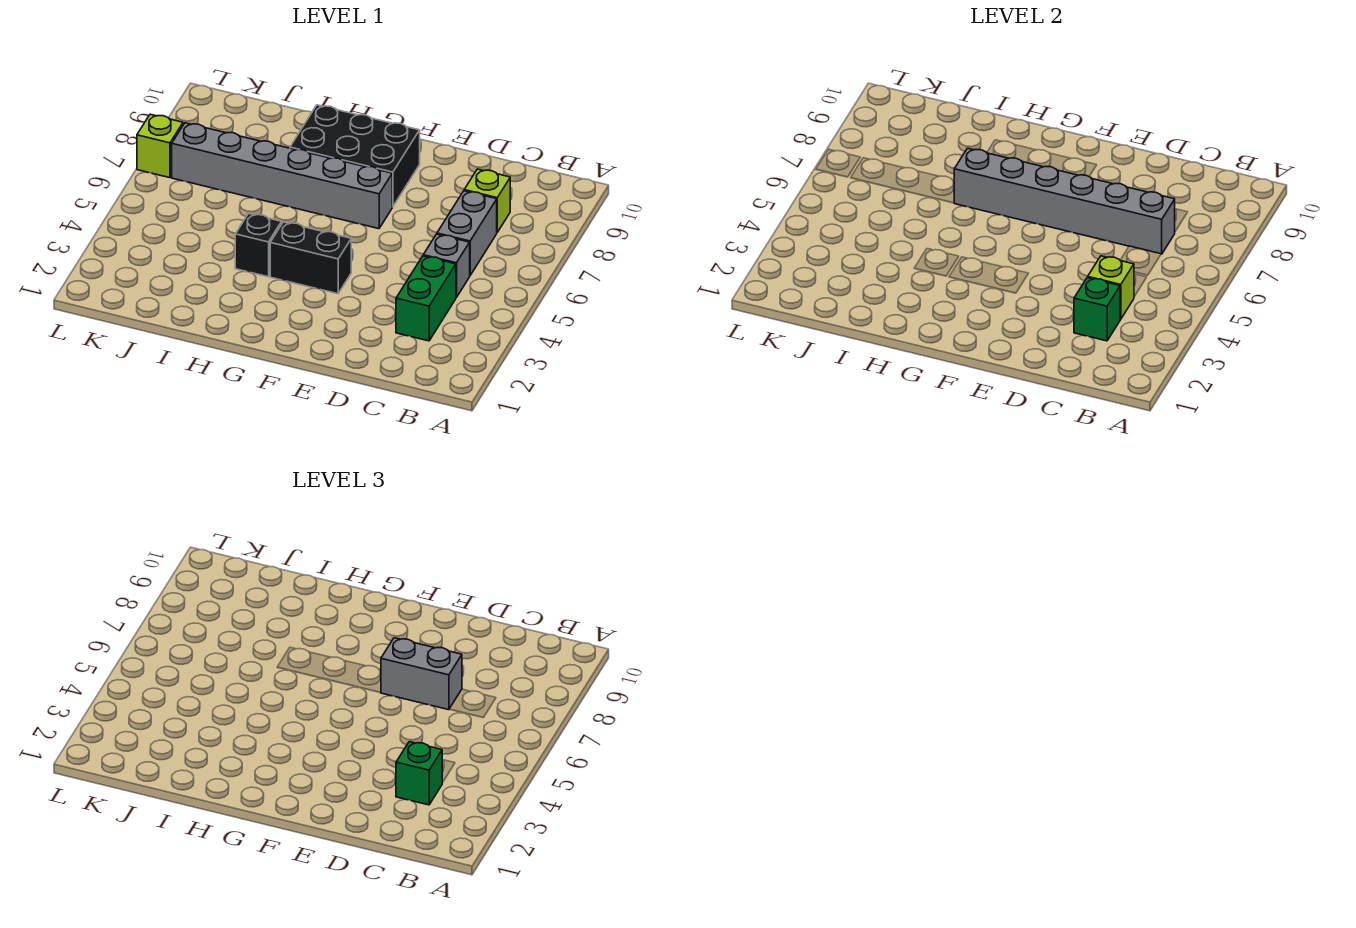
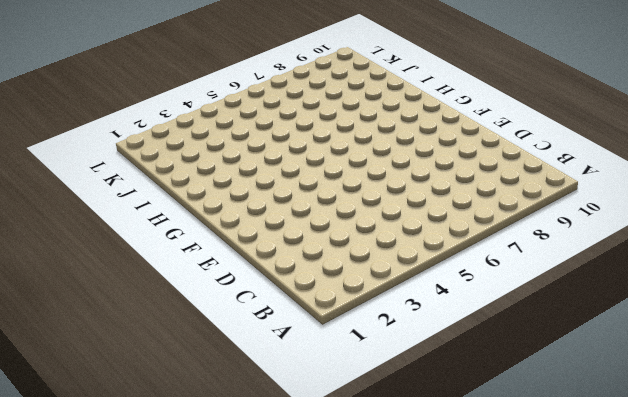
none -> green 1x2 brick [396,256,456,341]
none -> grey 1x1 brick [423,234,470,298]
none -> grey 1x2 brick [437,191,497,275]

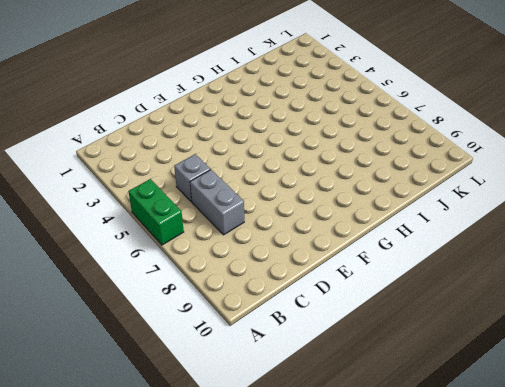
green 1x2 brick [128,179,184,245] -> green 1x2 brick moved to [396,256,456,341]
none -> lime 1x1 brick [464,169,510,232]
none -> black 1x2 brick [270,222,351,294]
none -> grey 1x6 brick [172,123,392,229]

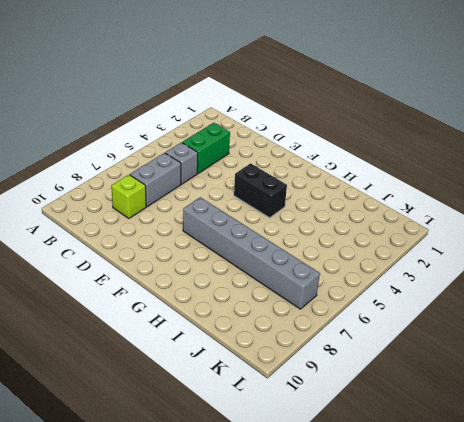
none -> black 2x3 brick [290,105,420,207]
none -> black 1x1 brick [235,213,282,277]
none -> lime 1x1 brick [137,114,183,178]

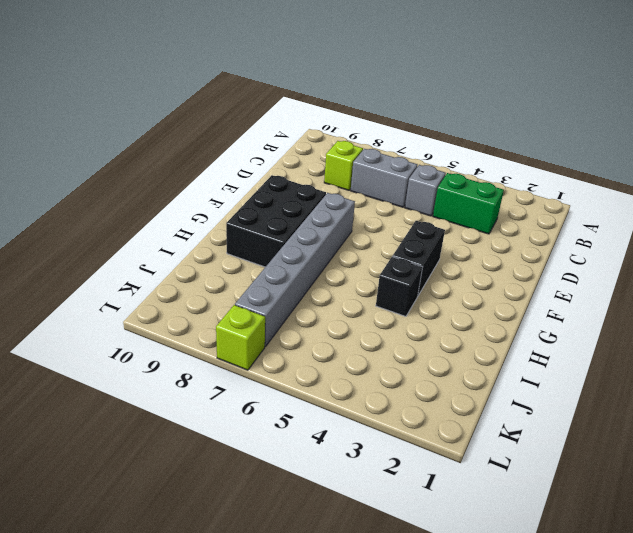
none -> green 1x1 brick [1074,278,1120,341]
none -> lime 1x1 brick [1088,256,1134,319]
none -> grey 1x6 brick [954,148,1175,254]

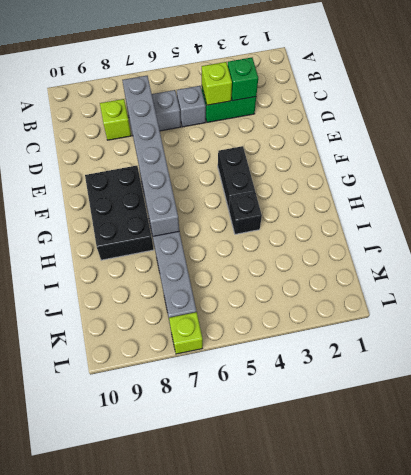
none -> green 1x1 brick [396,742,443,805]
none -> grey 1x2 brick [381,638,462,710]

